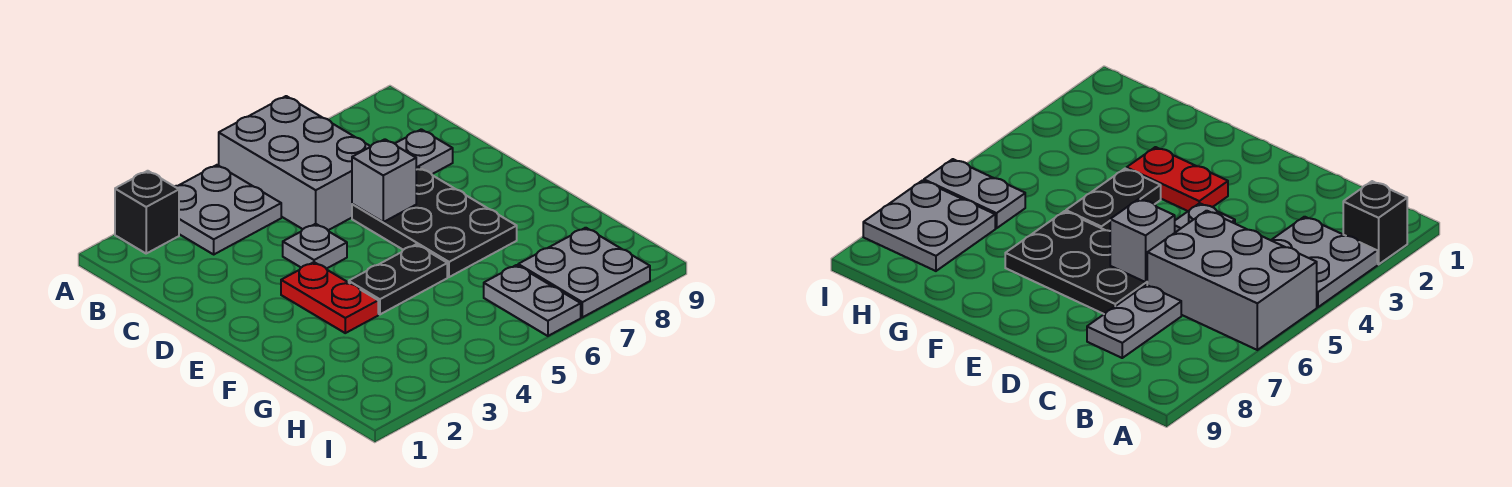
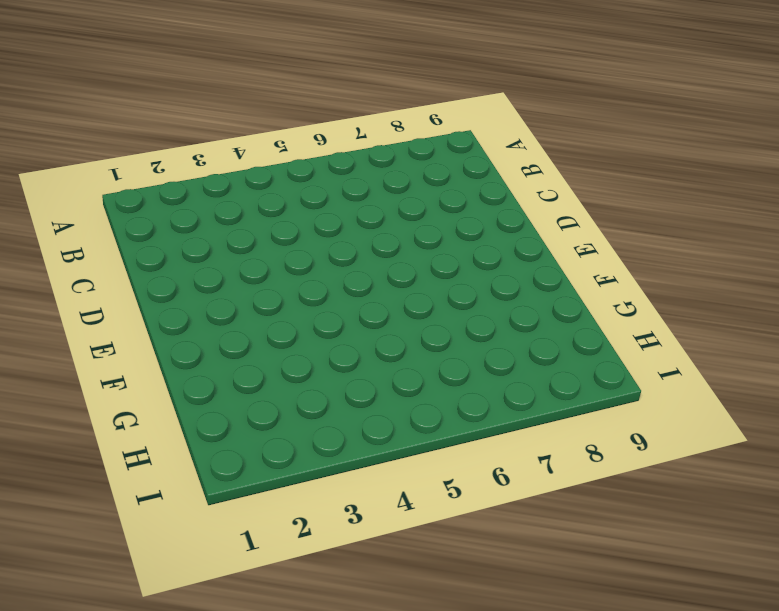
none -> black 1x1 brick [115,171,179,253]
none -> grey 2x2 plate [175,165,281,254]

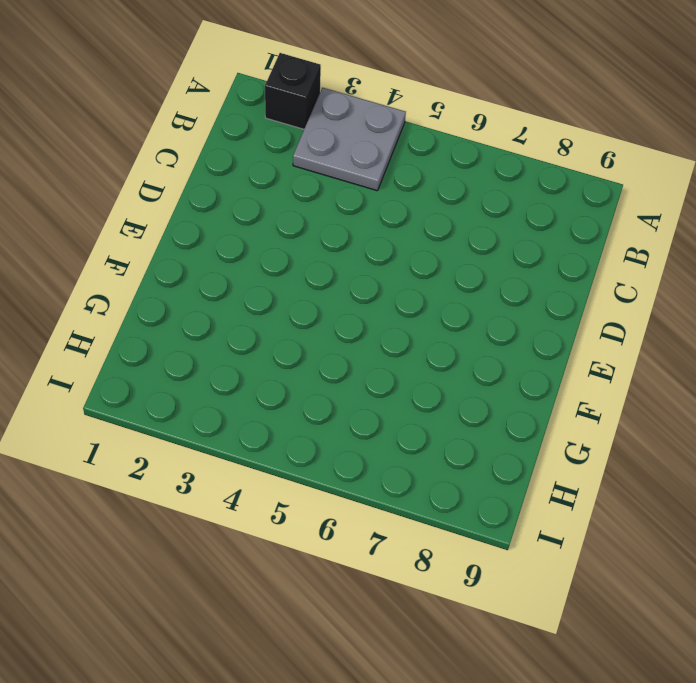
none -> grey 2x3 brick [219,96,371,230]
none -> grey 1x2 plate [395,129,453,174]

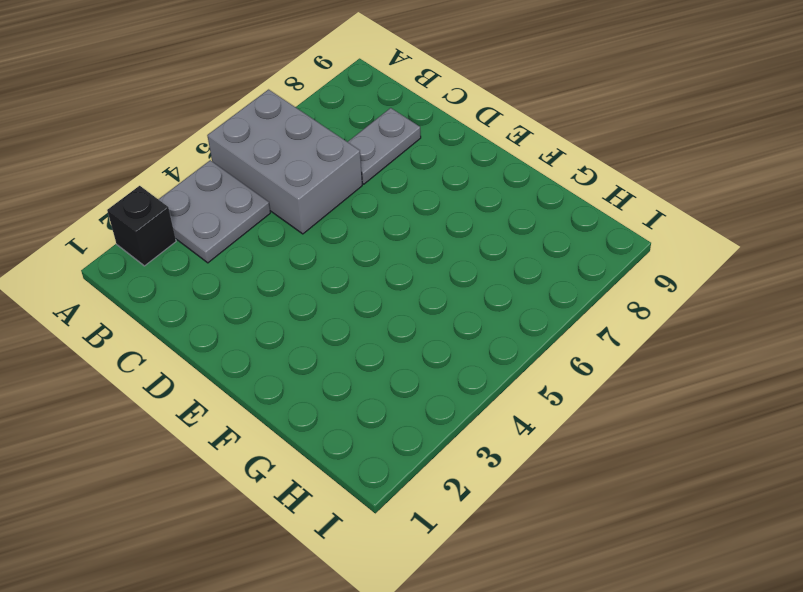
none -> grey 1x1 plate [283,224,347,269]
none -> black 2x3 plate [352,168,517,277]

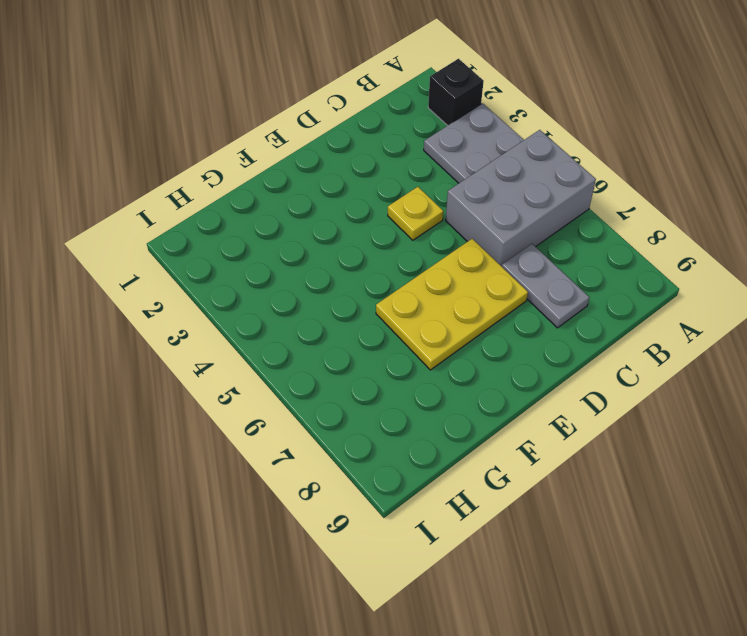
yellow 1x1 plate [388,187,443,240] -> grey 1x1 plate [283,224,347,269]
yellow 2x3 plate [376,239,528,370] -> black 2x3 plate [352,168,517,277]
none -> red 1x2 plate [281,262,378,333]
none -> black 1x2 plate [349,244,447,314]

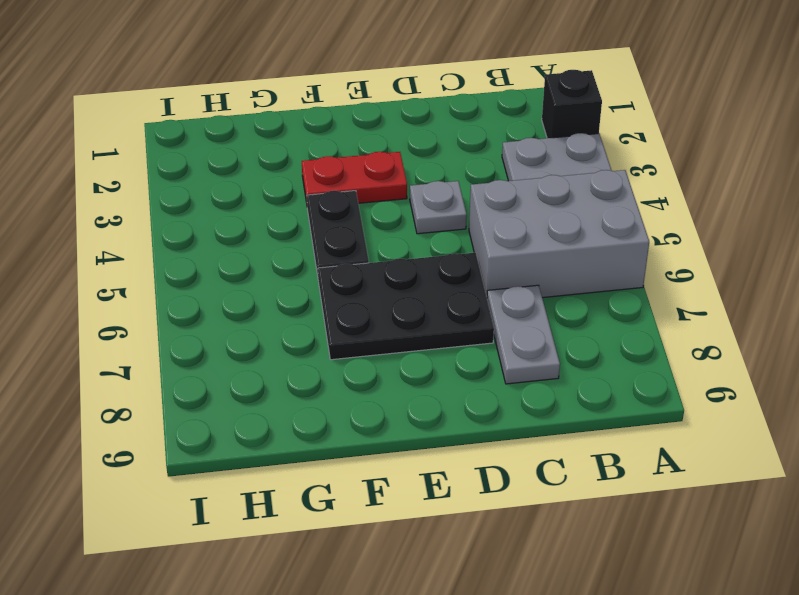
none -> grey 1x2 plate [484,265,581,336]
none -> grey 2x2 plate [518,228,650,317]

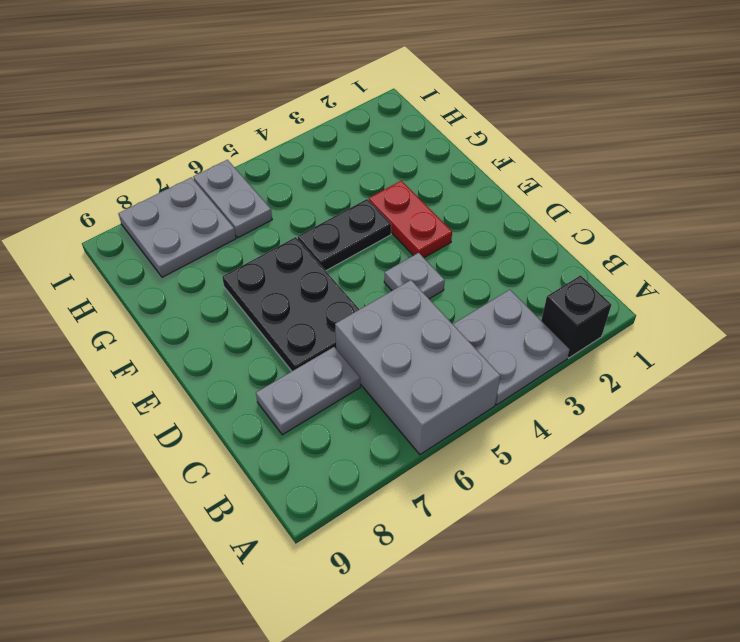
none -> grey 1x1 brick [352,139,416,222]

